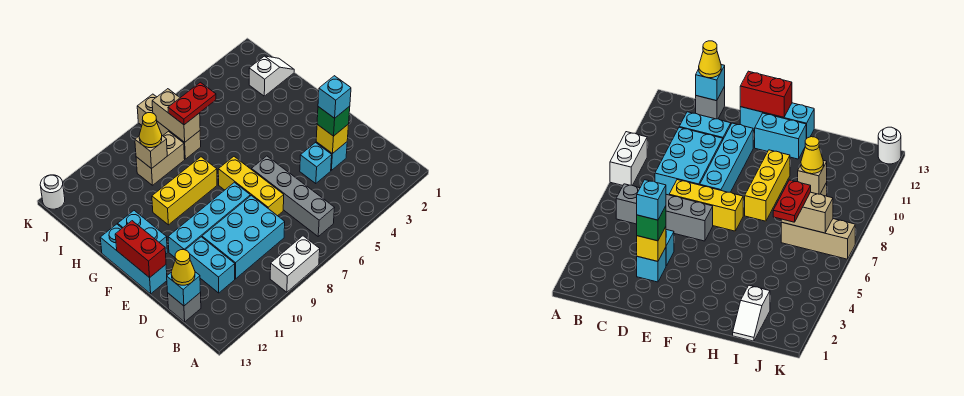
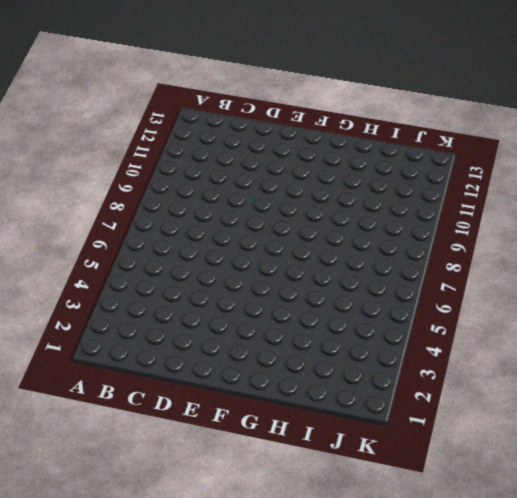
none -> white 1x2 brick [270,236,320,292]
none -> grey 1x4 brick [251,156,334,236]
none -> cyan 2x3 brick [202,196,285,279]

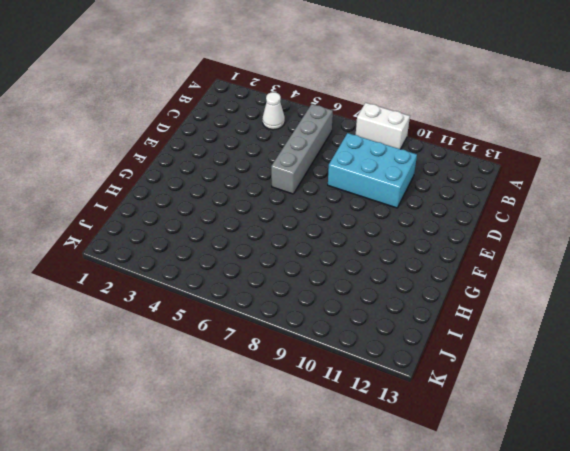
white 1x1 cone [262,92,285,130] -> none
none -> cyan 1x2 brick [186,237,235,293]
none -> grey 1x1 brick [168,293,201,322]
none -> cyan 1x1 brick [316,142,347,170]

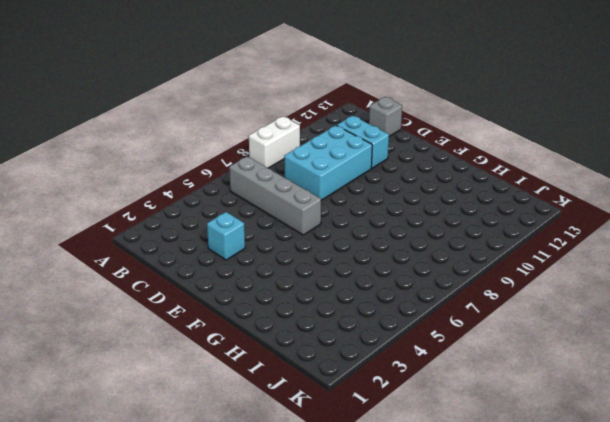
none -> cyan 1x1 brick [300,143,332,184]
none -> yellow 1x3 brick [218,157,284,216]
none -> cyan 1x4 brick [168,182,250,257]

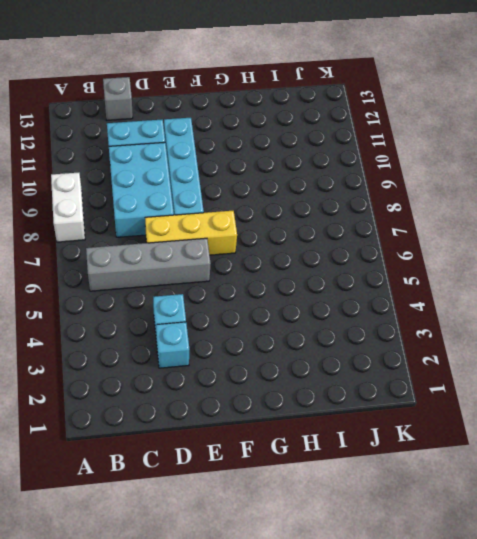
none -> cyan 1x3 brick [100,224,167,294]
none -> cyan 1x2 brick [118,211,167,254]
none -> yellow 1x3 brick [152,157,217,225]

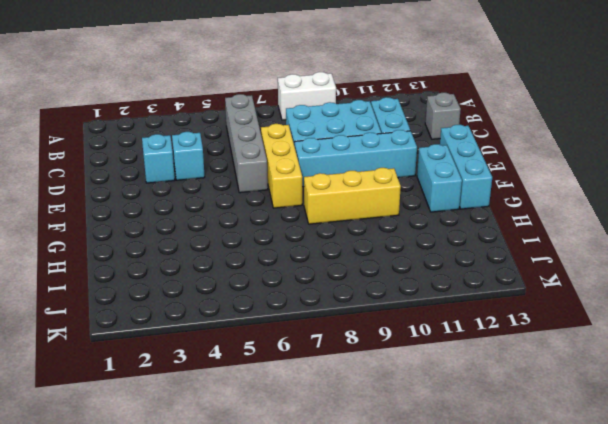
none -> white 1x2 slope [249,56,294,96]
none -> tan 1x3 brick [137,94,201,159]
none -> tan 1x2 brick [136,131,185,185]

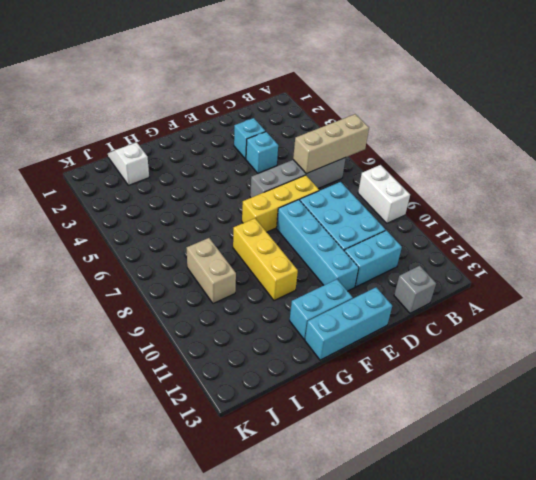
tan 1x3 brick [293,114,369,174] -> tan 1x3 brick moved to [137,94,201,159]
none -> white 1x1 round brick [40,175,65,209]
none -> cyan 1x1 brick [167,272,200,306]
none -> yellow 1x1 brick [316,124,349,154]

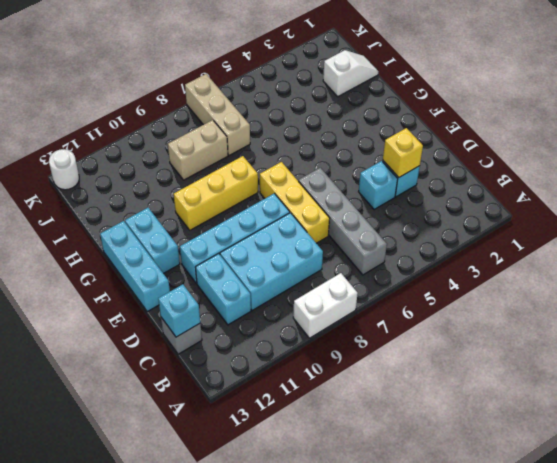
none -> red 1x2 brick [115,221,166,278]
none -> tan 1x2 brick [152,89,200,142]
none -> tan 1x1 brick [135,136,167,169]

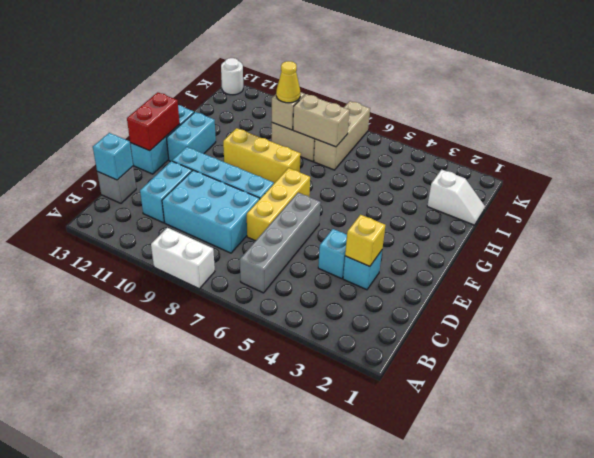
tan 1x2 brick [293,94,350,147] -> tan 1x2 brick turned to [152,89,200,142]
none -> yellow 1x1 cone [171,250,195,285]
none -> green 1x1 brick [317,106,350,136]
none -> red 1x2 plate [168,82,216,125]

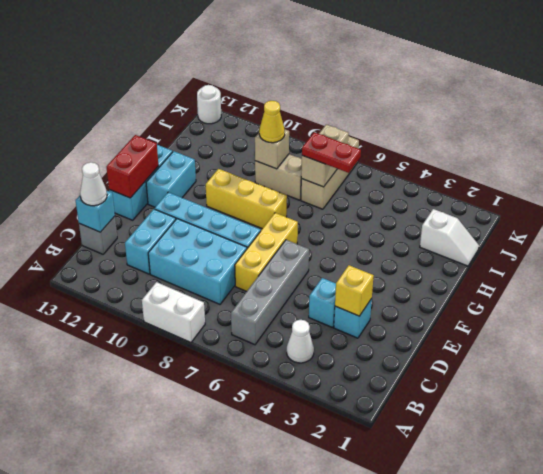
white 1x1 cone [287,320,314,363] -> none
white 1x1 cone [80,162,107,206] -> yellow 1x1 cone [171,250,195,285]
none -> green 1x1 brick [317,106,350,136]
none -> cyan 1x1 brick [318,76,351,118]

